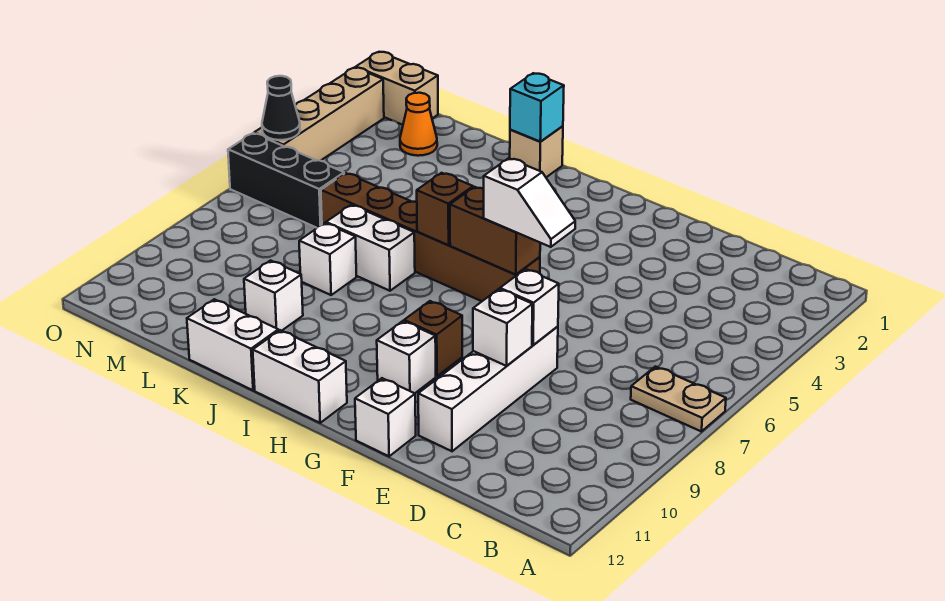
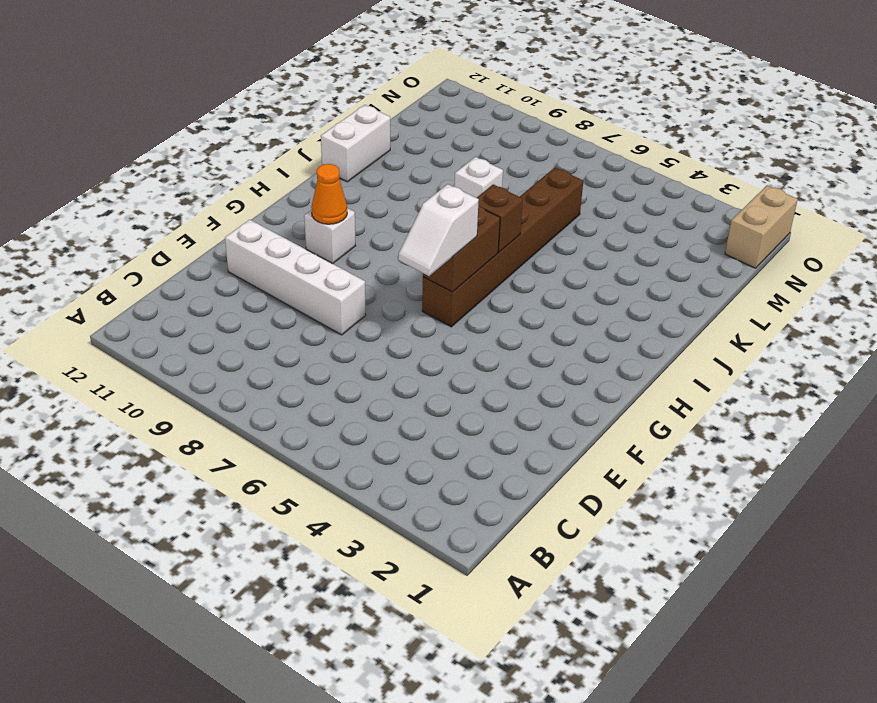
orange 1x1 cone [311,164,347,224] -> orange 1x1 cone moved to [400,93,437,156]
none -> tan 1x2 plate [631,367,726,432]
none -> white 1x1 brick [355,378,416,456]
none -> brown 1x1 brick [404,301,462,376]

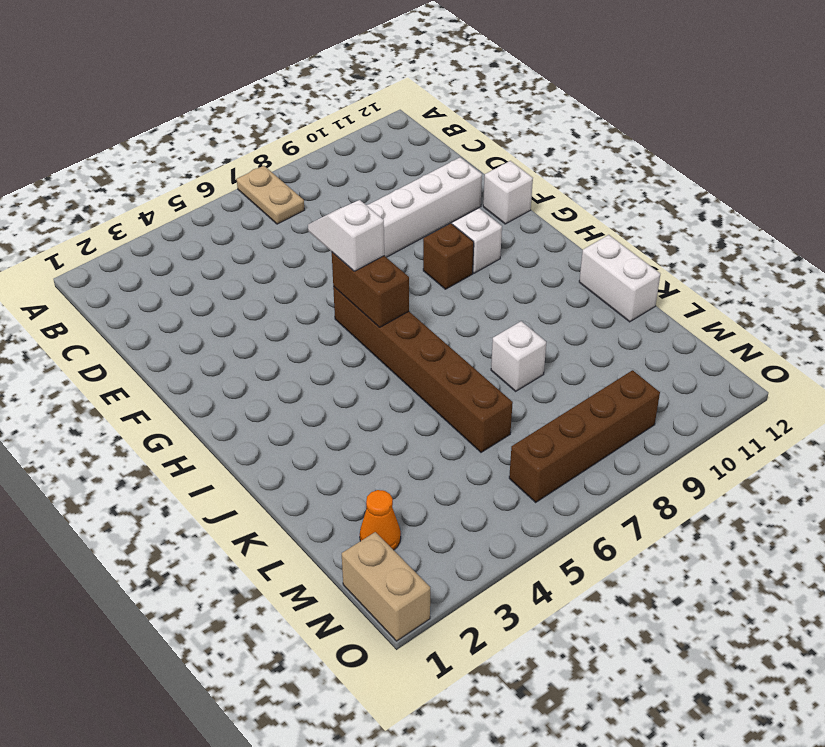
brown 1x4 brick [509,370,660,502] -> black 1x3 brick [228,133,344,228]
none -> white 1x2 brick [253,330,347,423]
none -> tan 1x1 brick [510,126,563,177]
none -> white 1x2 brick [326,205,415,291]

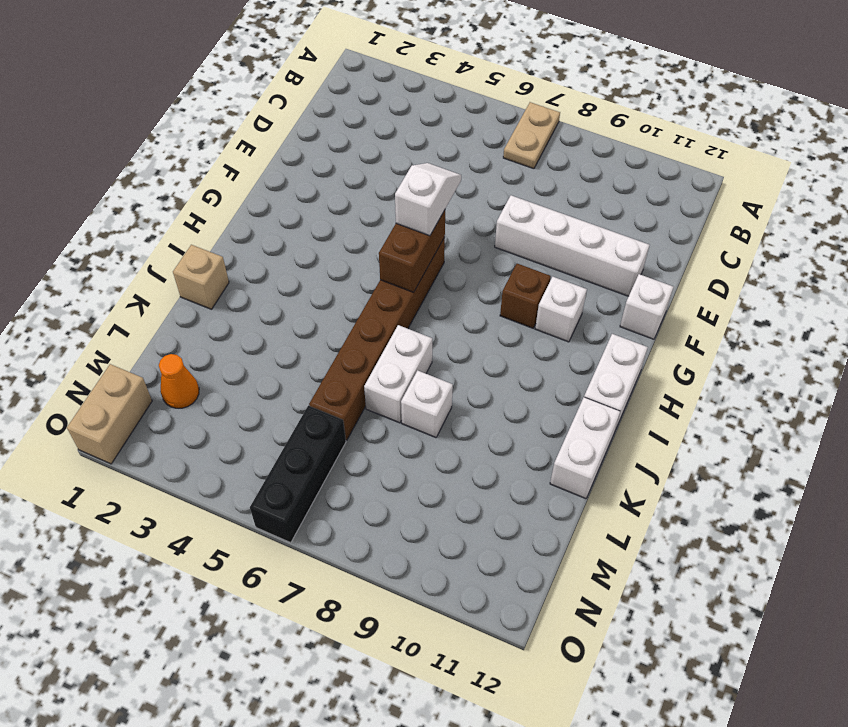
none -> white 1x1 brick [244,261,303,331]
none -> tan 1x4 brick [254,67,384,161]
none -> white 1x1 brick [500,269,559,345]

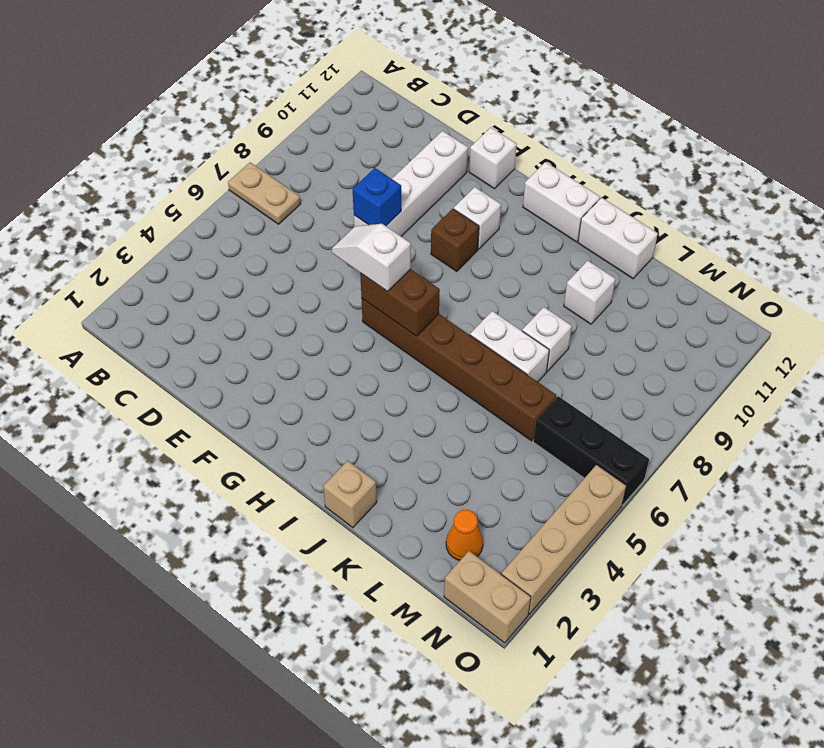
blue 1x1 brick [353,168,401,226] -> white 1x1 brick [500,269,559,345]
none -> white 1x1 brick [473,289,532,366]
none -> brown 1x1 brick [417,173,473,245]
none -> cyan 1x1 brick [510,73,564,142]

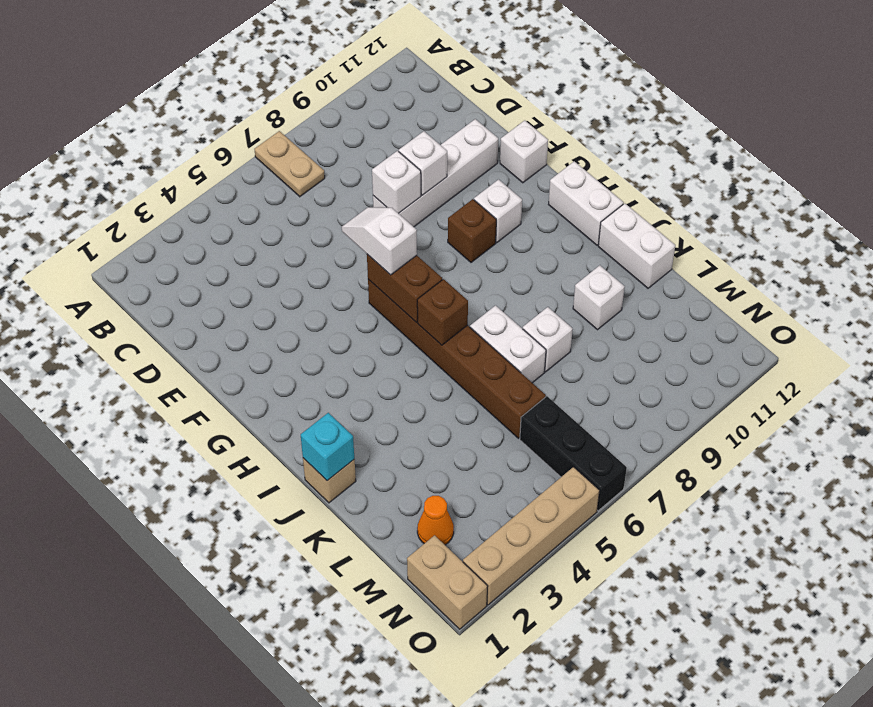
none -> black 1x1 cone [262,76,300,140]

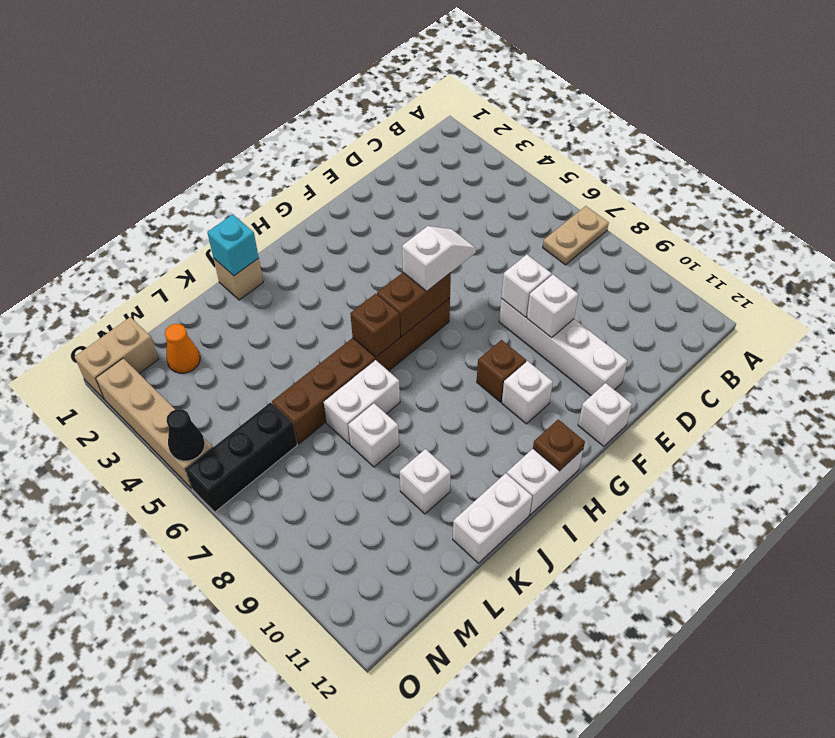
brown 1x1 plate [533,420,585,471] -> none

